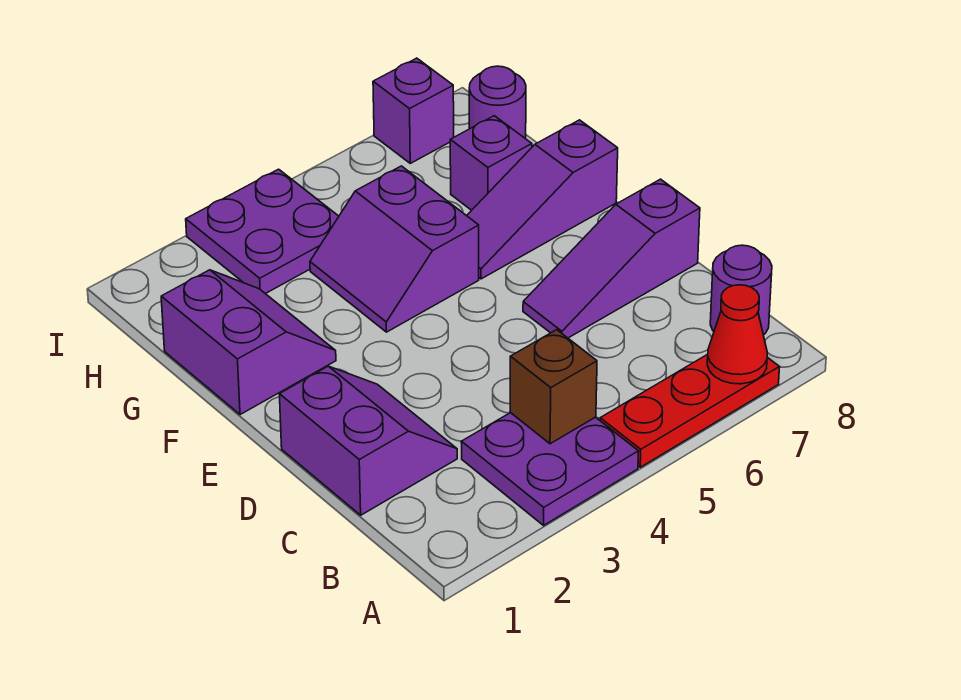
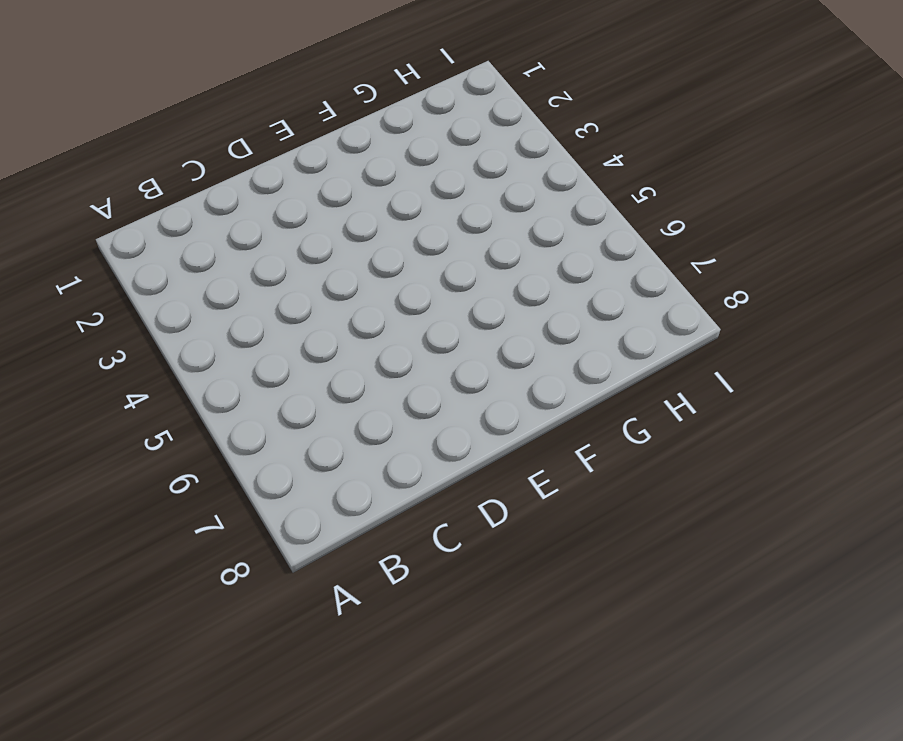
none -> purple 2x2 plate [461,413,639,525]
none -> red 1x3 plate [600,354,780,467]
none -> purple 1x1 round brick [710,245,772,335]

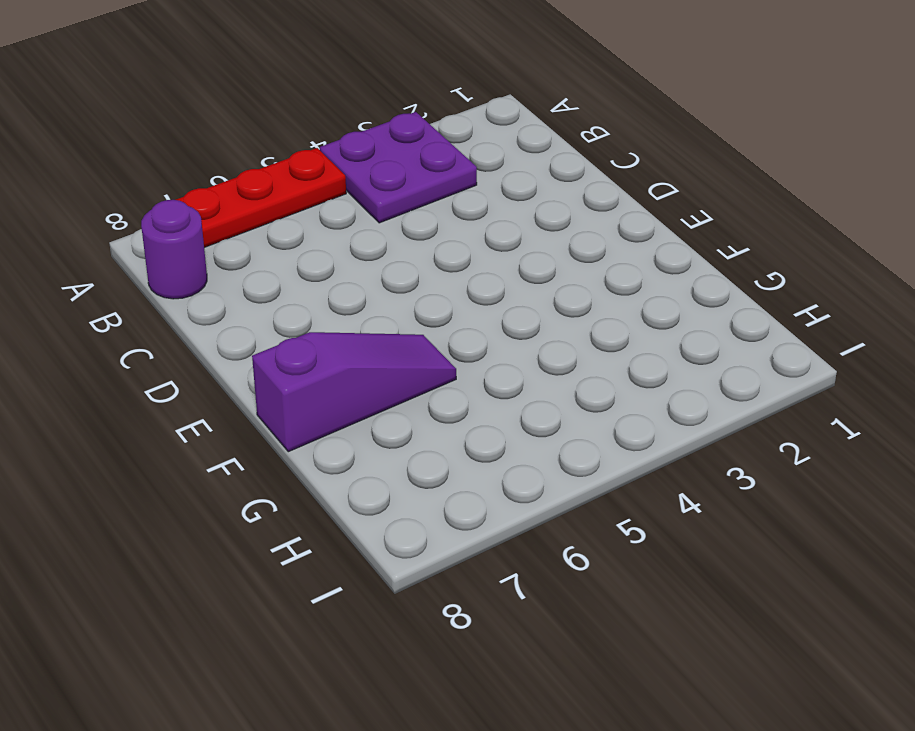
none -> purple 2x2 slope [279,366,457,515]
none -> purple 1x3 slope [523,179,700,338]
none -> purple 2x2 slope [161,270,336,415]

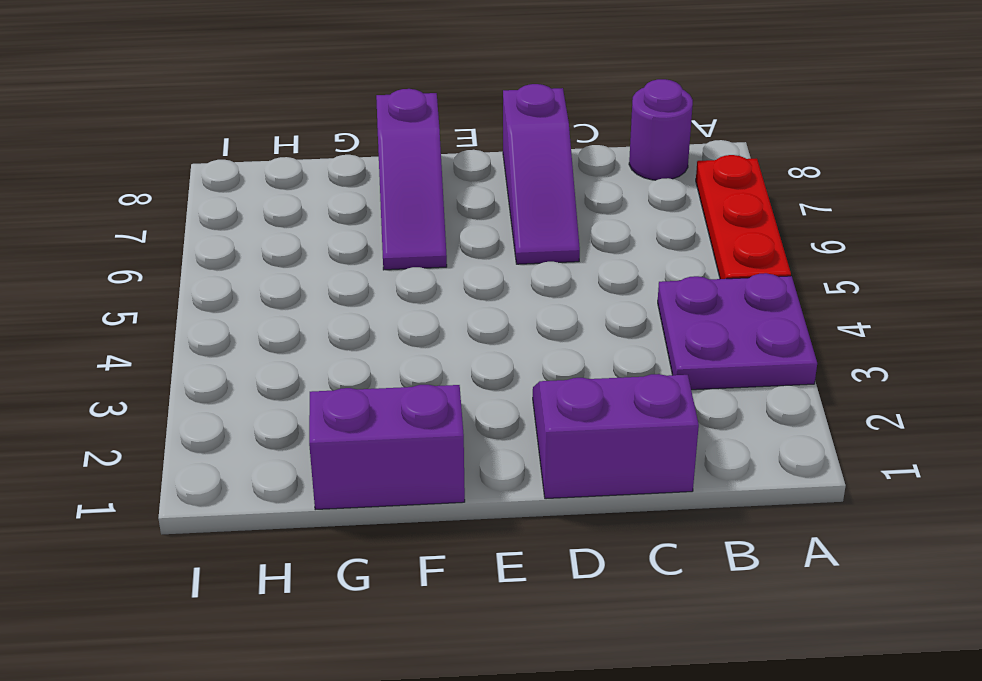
none -> purple 2x2 slope [310,166,479,332]
none -> purple 1x1 brick [450,116,532,210]
none -> purple 2x2 plate [186,169,339,294]

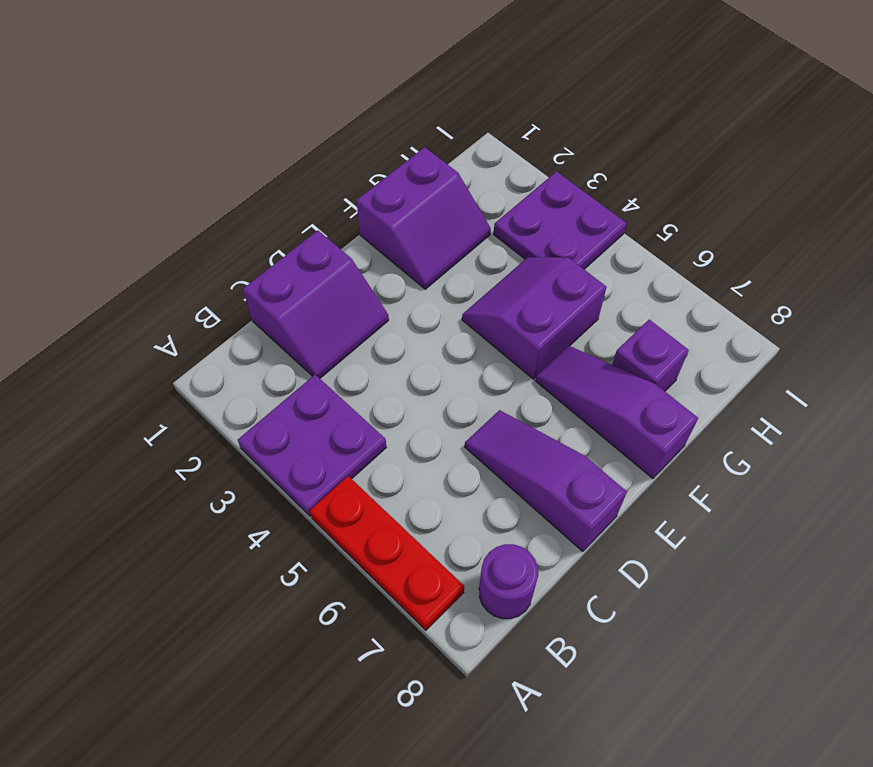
none -> purple 1x1 round brick [469,66,526,139]
none -> purple 1x1 brick [373,58,454,163]
none -> red 1x1 cone [707,285,767,384]

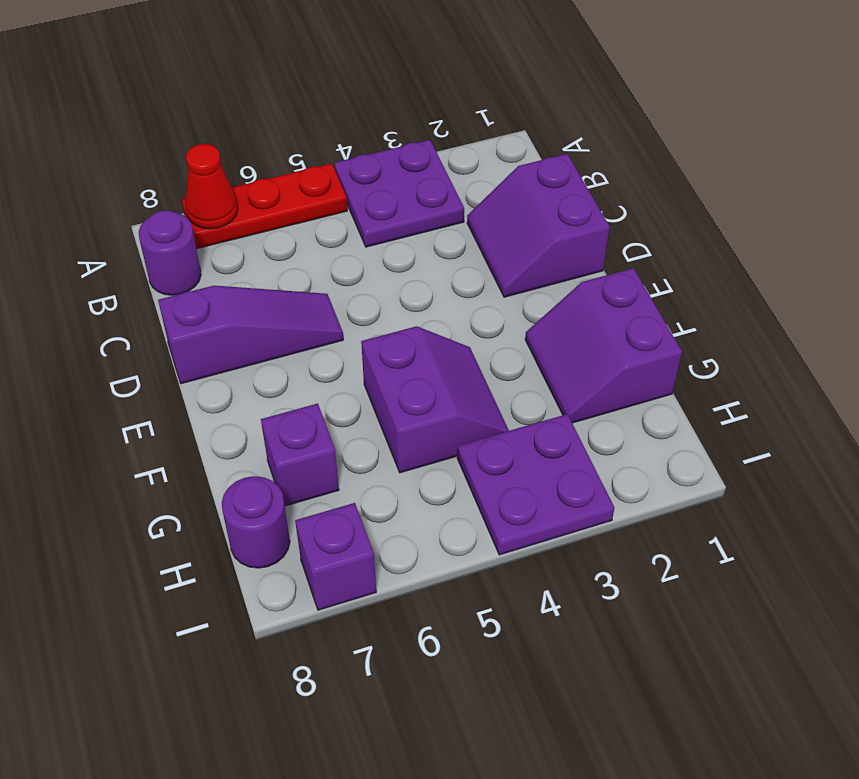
none -> purple 1x3 slope [467,120,618,279]
none -> brown 1x1 brick [510,330,597,444]

